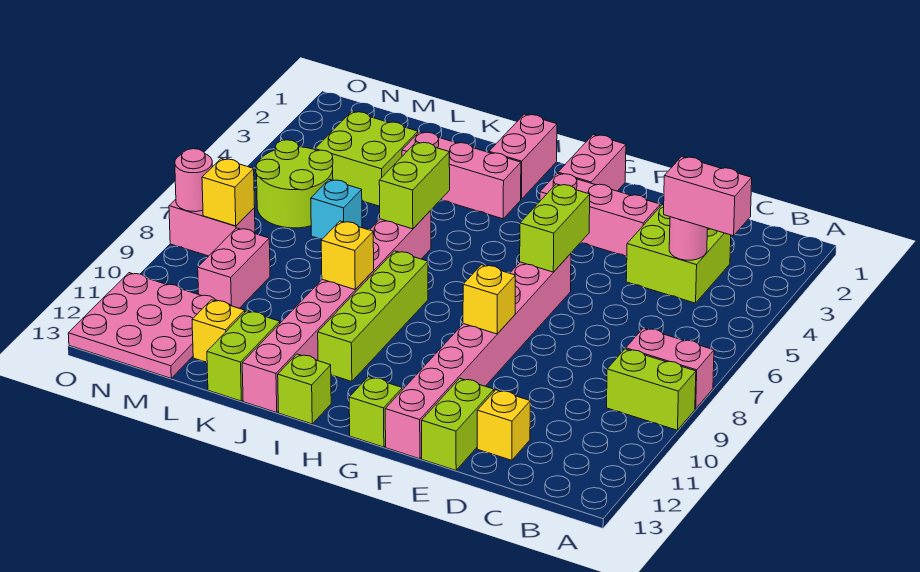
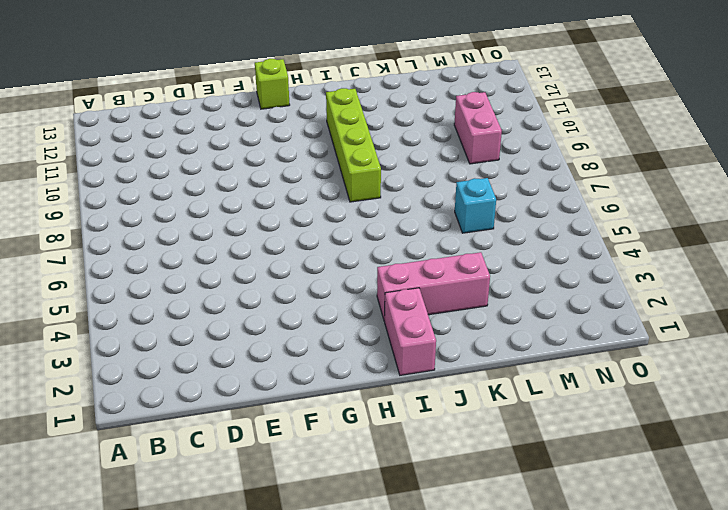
none -> pink 1x2 brick [626,328,714,409]
none -> lime 1x2 brick [607,349,696,430]
none -> lime 2x2 brick [626,205,731,303]
none -> yellow 1x1 brick [477,390,530,460]

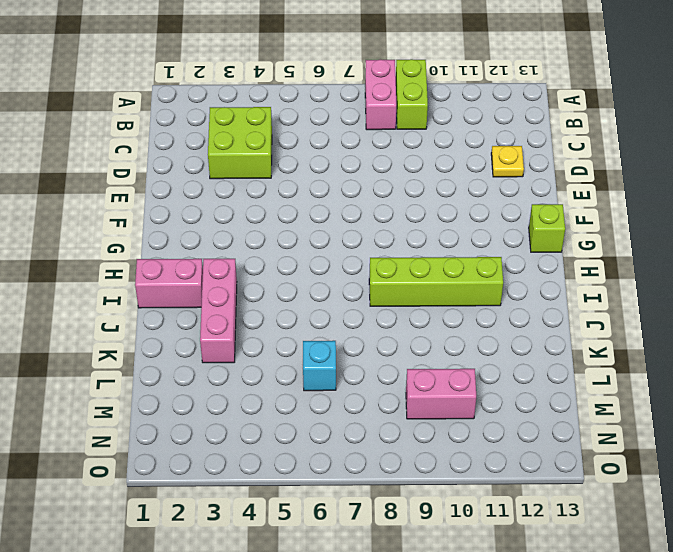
yellow 1x1 plate [491,146,524,177] -> yellow 1x1 brick [477,390,530,460]
none -> pink 1x3 brick [540,173,660,257]
none -> lime 1x2 brick [422,378,494,470]
none -> pink 1x8 brick [385,254,571,459]
none -> pink 1x2 brick [558,135,626,191]

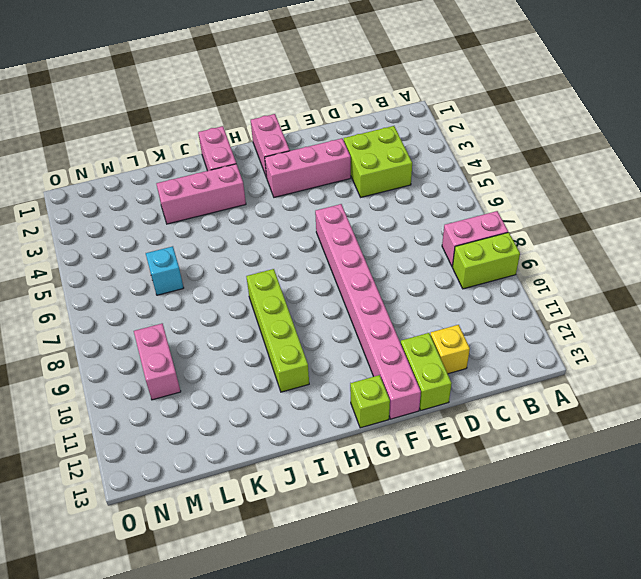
none -> lime 1x1 brick [278,354,331,424]
none -> pink 1x8 brick [242,211,431,413]
none -> lime 1x2 brick [207,311,280,401]
none -> lime 2x2 brick [315,111,418,206]

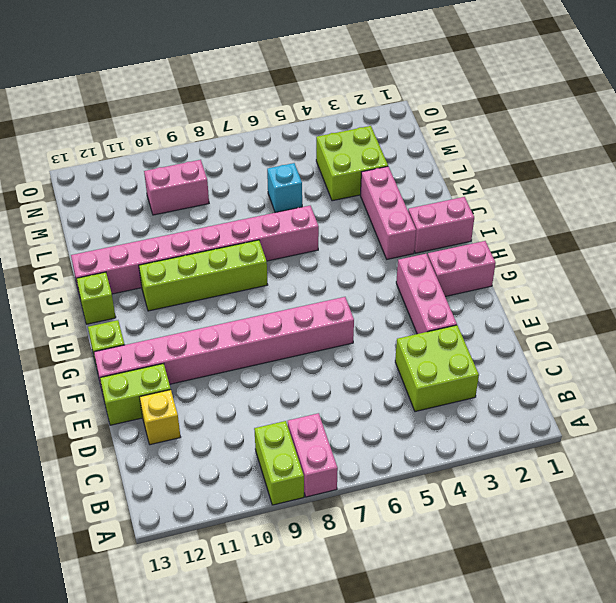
none -> lime 1x2 brick [207,311,280,401]
none -> yellow 1x1 brick [192,300,245,362]
none -> lime 2x2 round brick [256,140,333,228]
none -> pink 3x3 plate [68,273,230,378]

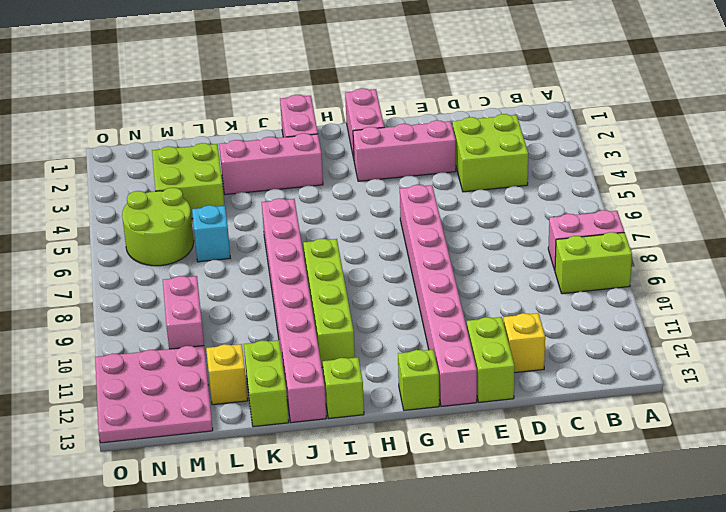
none -> pink 1x2 brick [169,199,255,256]
none -> pink 1x1 round brick [669,217,707,260]
none -> lime 1x2 brick [520,184,590,272]
none -> yellow 1x1 brick [463,265,515,334]

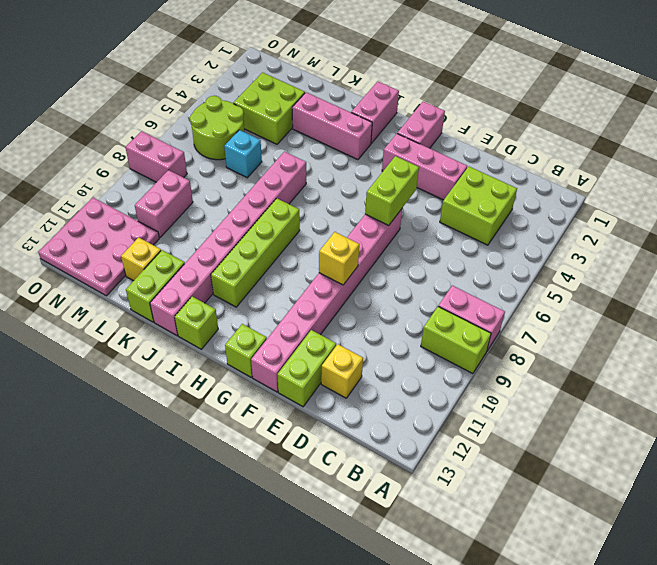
none -> pink 1x1 round brick [669,217,707,260]
none -> lime 1x2 brick [379,142,450,229]
none -> yellow 1x1 brick [321,221,374,289]
none -> yellow 1x1 brick [202,159,255,226]

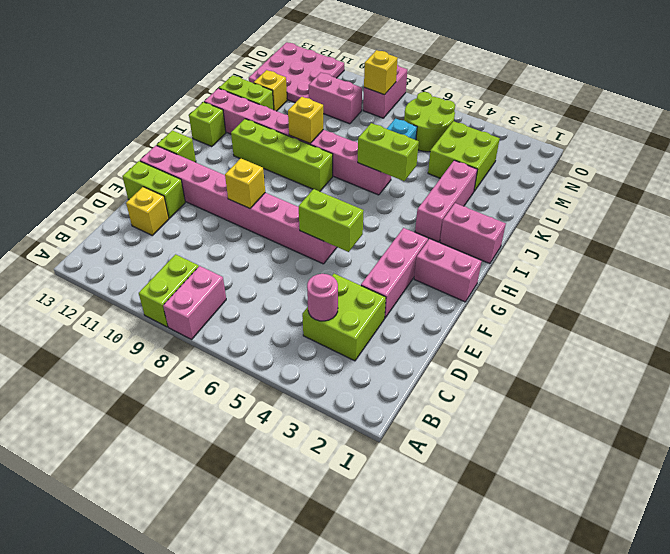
none -> pink 1x1 round brick [175,149,212,212]
none -> pink 1x2 brick [664,157,752,236]

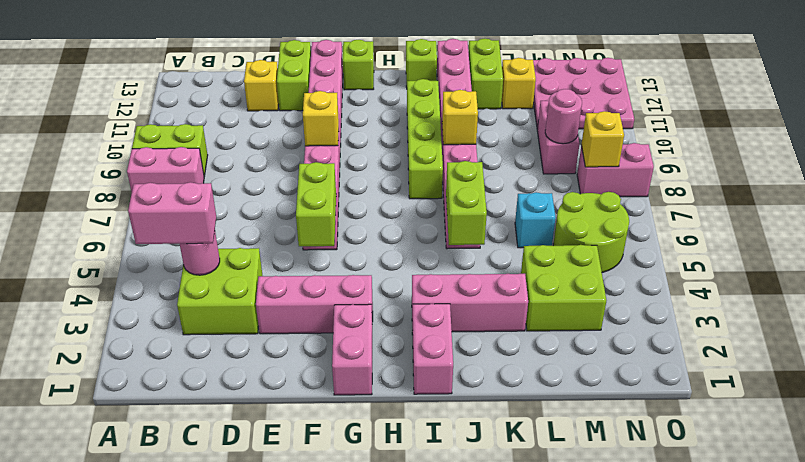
pink 1x1 round brick [545,89,582,144] -> pink 1x1 round brick moved to [175,149,212,212]

